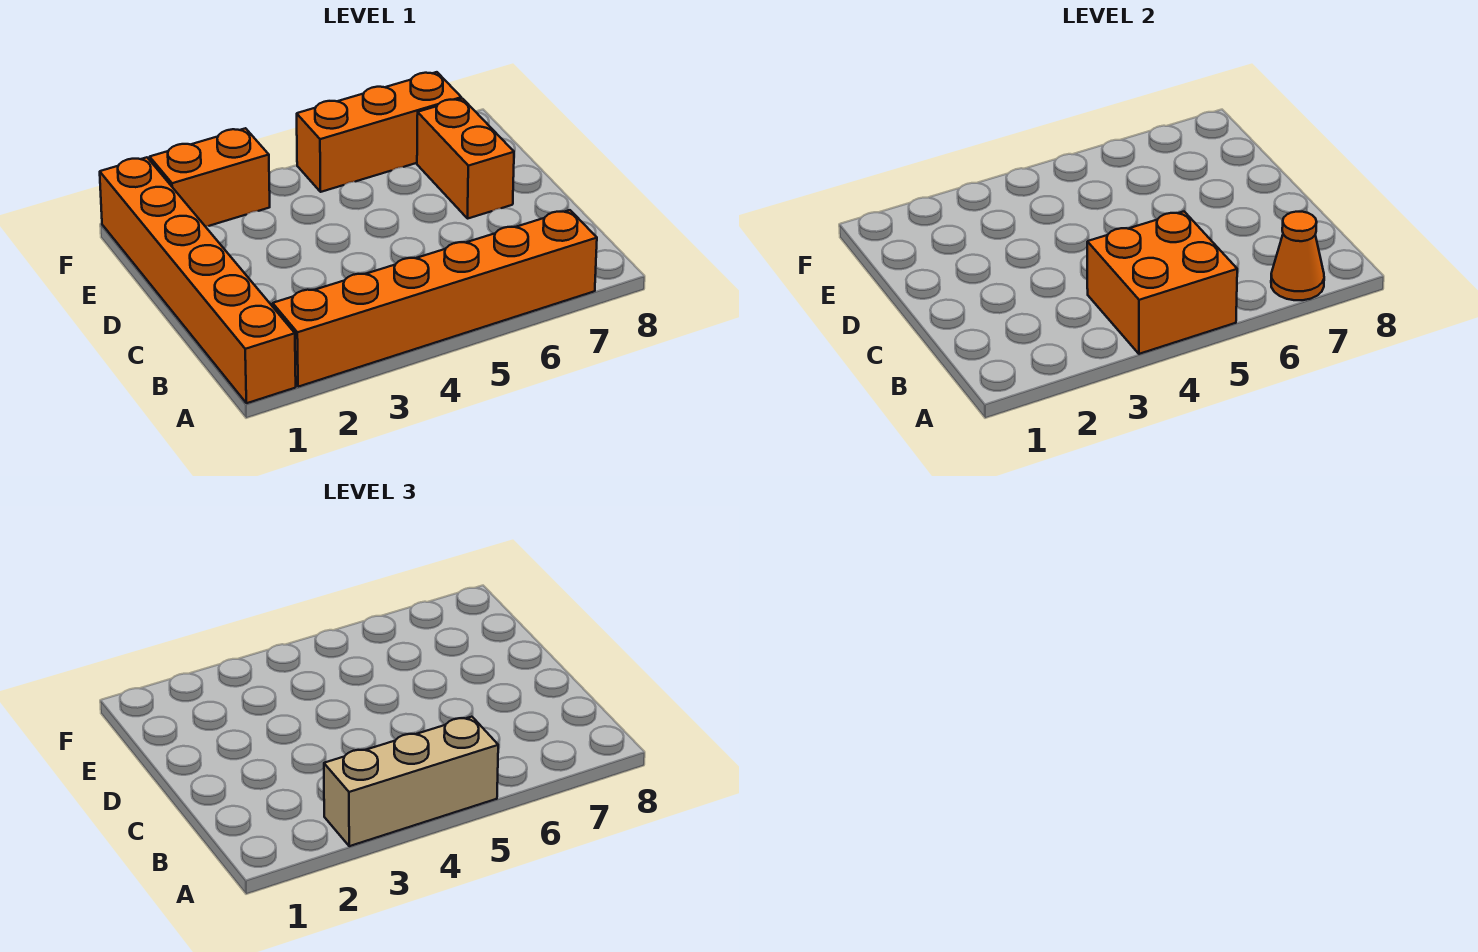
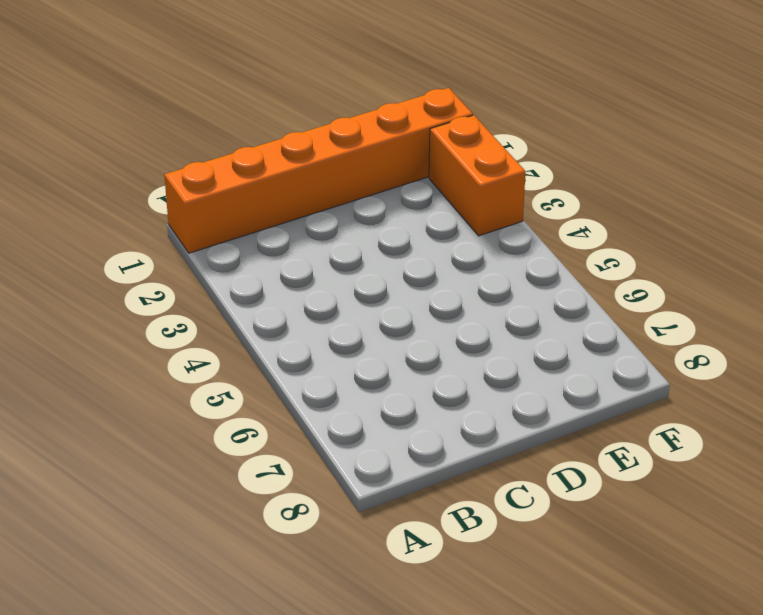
none -> orange 1x6 brick [273,210,597,387]
none -> orange 1x2 brick [417,99,514,219]

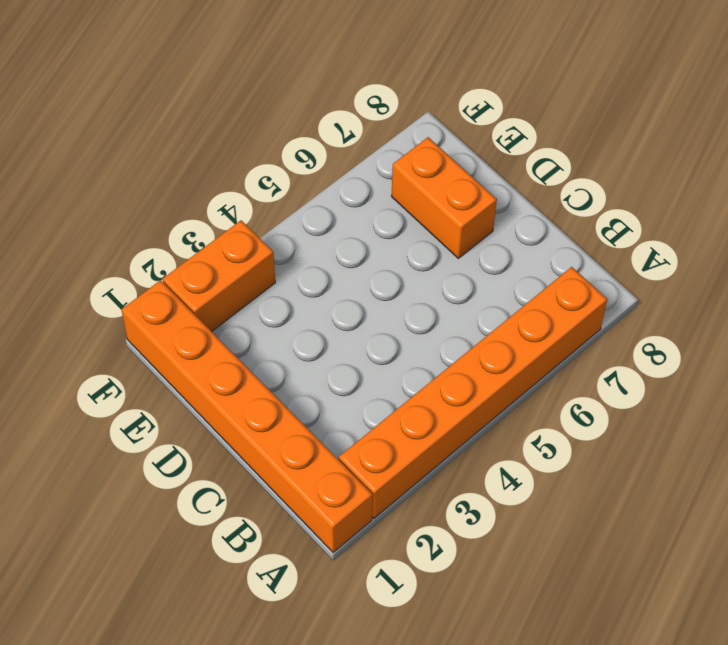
none -> orange 1x3 brick [297,72,461,192]
none -> orange 2x2 brick [1087,212,1237,354]

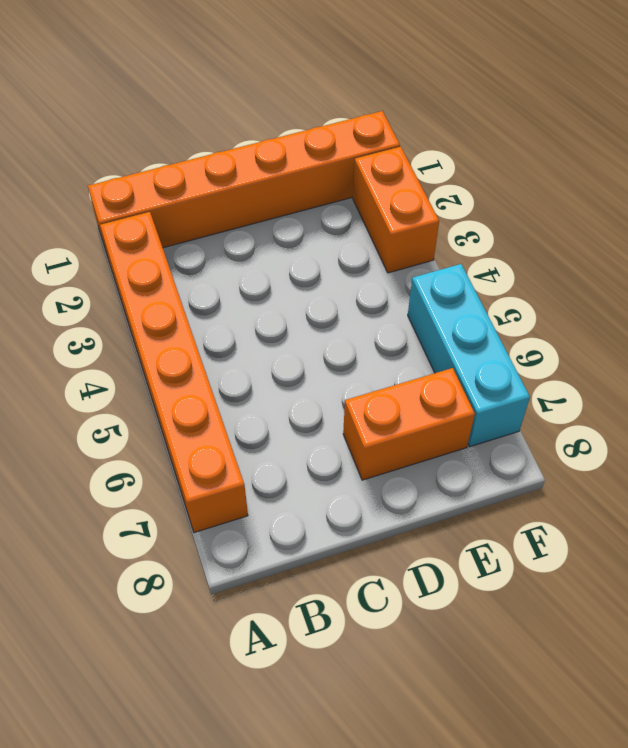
cyan 1x3 brick [408,264,530,447] -> orange 1x3 brick [297,72,461,192]
none -> orange 2x2 brick [1087,212,1237,354]
none -> orange 1x1 cone [1271,212,1324,300]

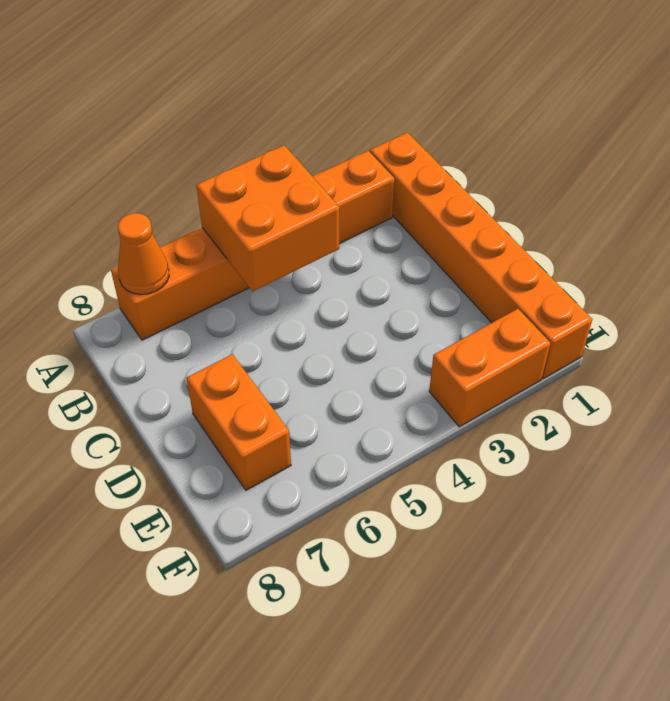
none -> orange 1x3 brick [297,72,461,192]
none -> tan 1x3 brick [324,717,498,846]

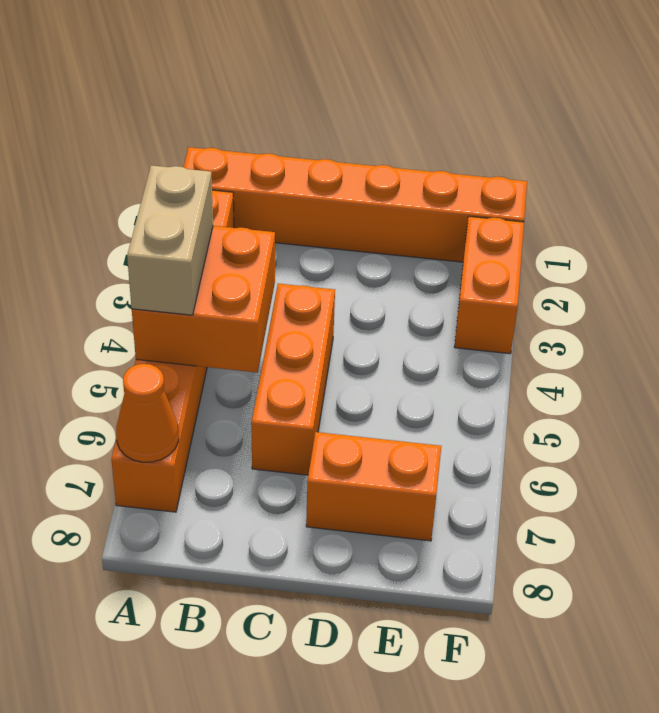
tan 1x2 brick [127,165,213,315] -> tan 1x3 brick [324,717,498,846]
orange 1x3 brick [251,284,335,475] -> orange 1x3 brick moved to [297,72,461,192]

